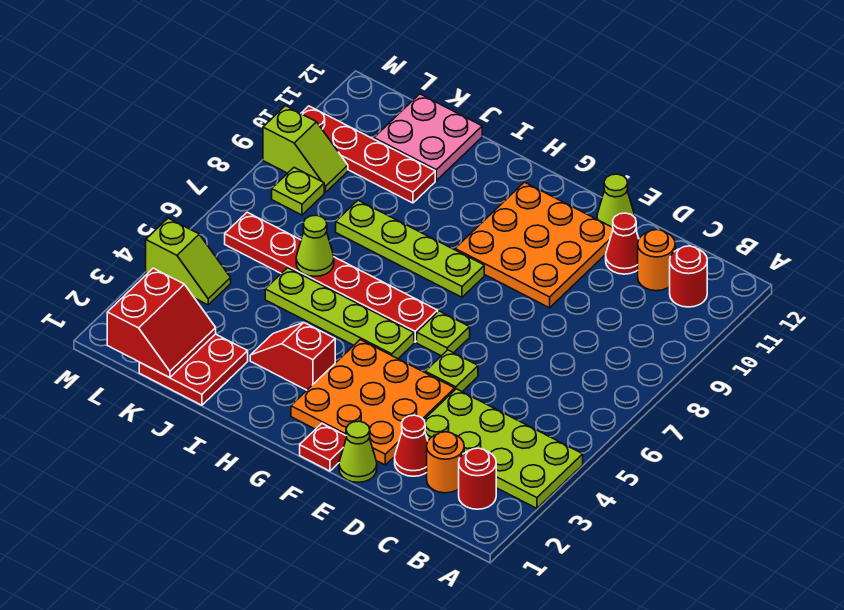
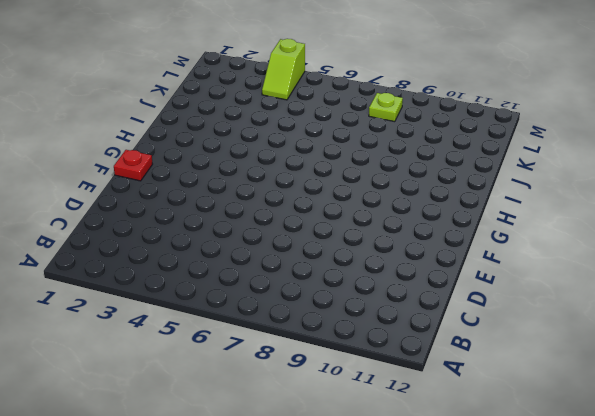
none -> lime 2x4 plate [424,389,583,508]
none -> red 1x1 round brick [459,448,496,509]
none -> red 1x1 round brick [670,246,707,307]

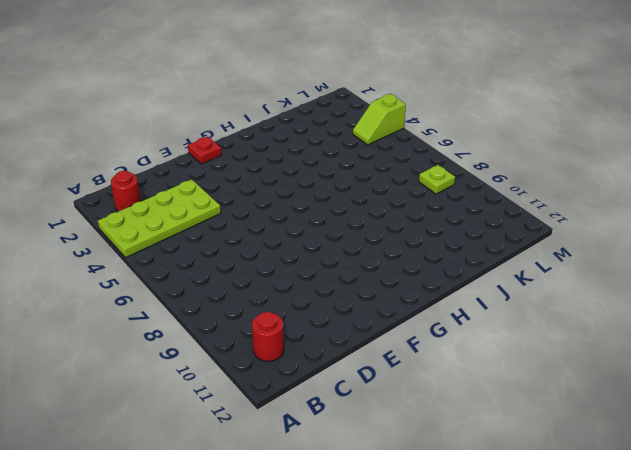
none -> orange 1x1 round brick [427,432,464,493]
none -> orange 1x1 round brick [638,230,675,291]
none -> red 1x1 cone [395,415,428,476]

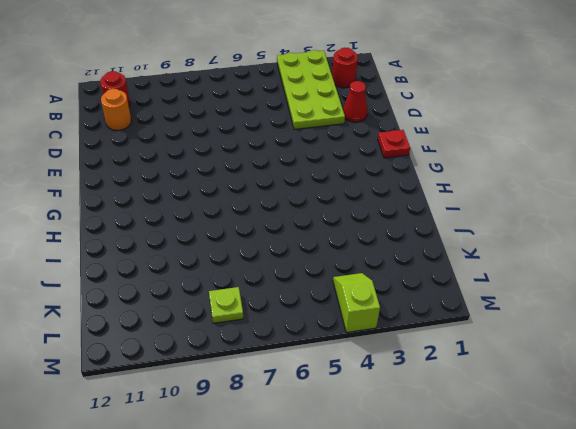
none -> orange 1x1 round brick [427,432,464,493]
none -> red 1x1 cone [606,213,639,274]
none -> lime 1x1 cone [339,421,377,482]

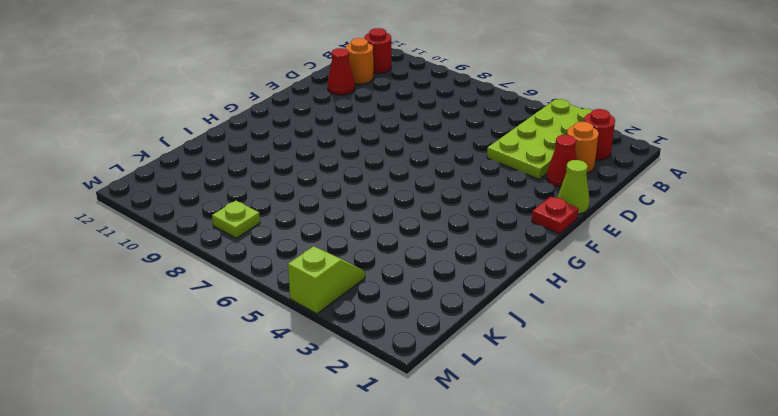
none -> orange 3x3 plate [291,340,455,465]
none -> lime 1x1 plate [425,350,478,391]
none -> orange 3x3 plate [455,182,613,308]

